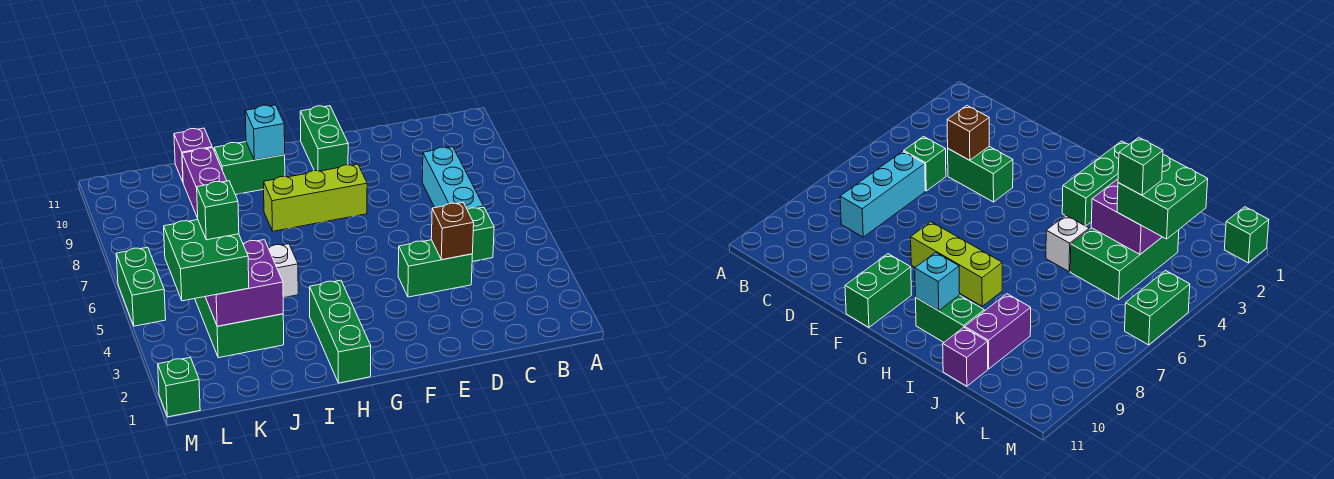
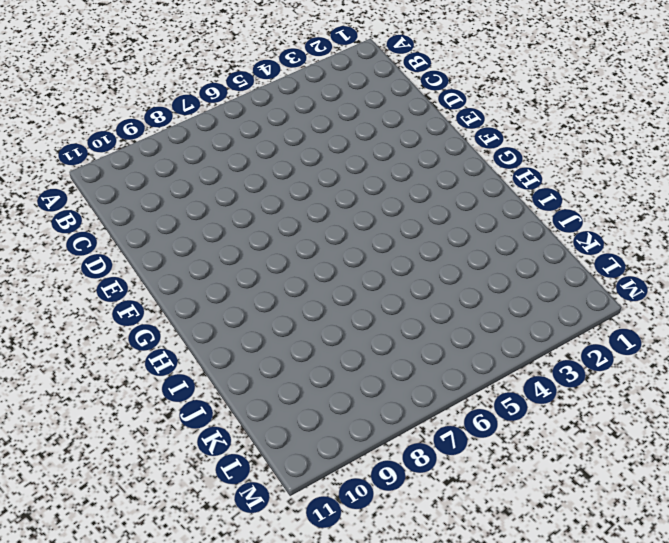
none -> green 1x1 brick [467,207,494,262]
none -> cyan 1x3 brick [422,147,484,209]
none -> green 1x2 brick [398,240,472,297]

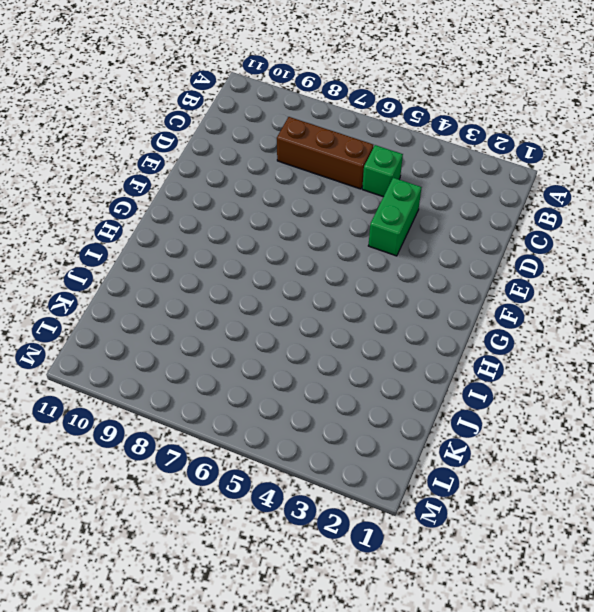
brown 1x3 brick [277,117,373,189] -> cyan 1x3 brick [422,147,484,209]
none -> lime 1x3 brick [264,164,367,231]
none -> green 1x2 brick [300,106,348,171]
none -> green 1x3 brick [310,280,371,383]

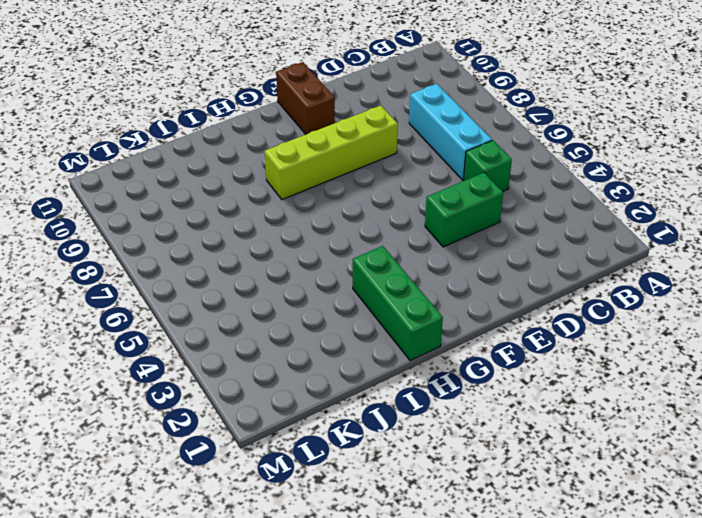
lime 1x4 brick [265,106,398,199] -> lime 1x3 brick [264,164,367,231]
brown 1x2 brick [276,62,335,134] -> green 1x2 brick [300,106,348,171]
none -> green 1x2 brick [214,142,285,195]
none -> white 1x1 brick [269,244,298,298]
none -> green 2x3 brick [195,297,284,358]

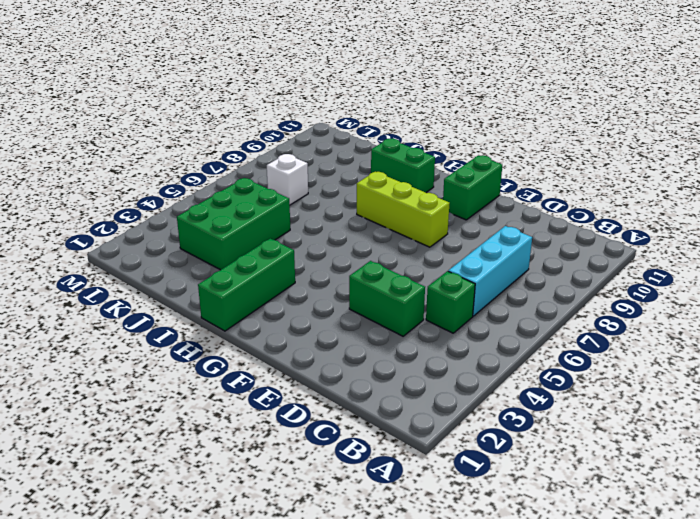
white 1x1 brick [267,154,308,205] -> white 1x1 brick moved to [269,244,298,298]
none -> purple 1x2 brick [182,148,227,218]
none -> purple 1x1 brick [174,128,212,182]
none -> green 1x1 brick [158,358,200,417]

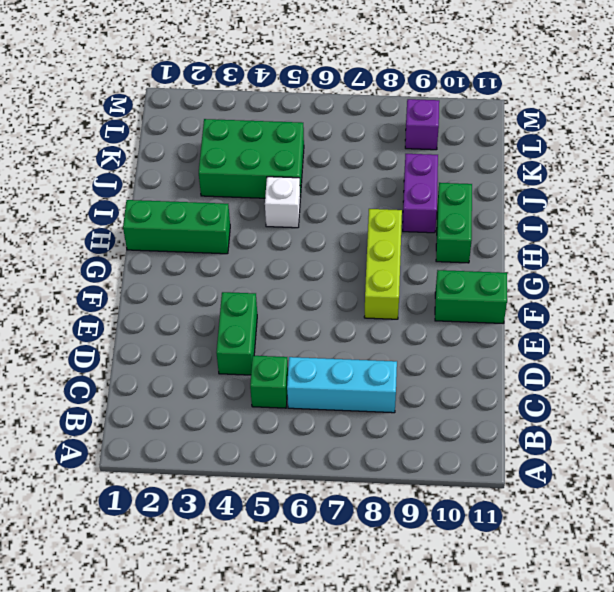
purple 1x2 brick [403,154,438,233] -> purple 1x2 brick turned to [182,148,227,218]
purple 1x1 brick [405,99,439,150] -> purple 1x1 brick moved to [174,128,212,182]
none -> green 1x1 brick [158,358,200,417]
none -> green 1x2 brick [116,247,166,326]
none -> brown 1x1 brick [431,203,474,260]

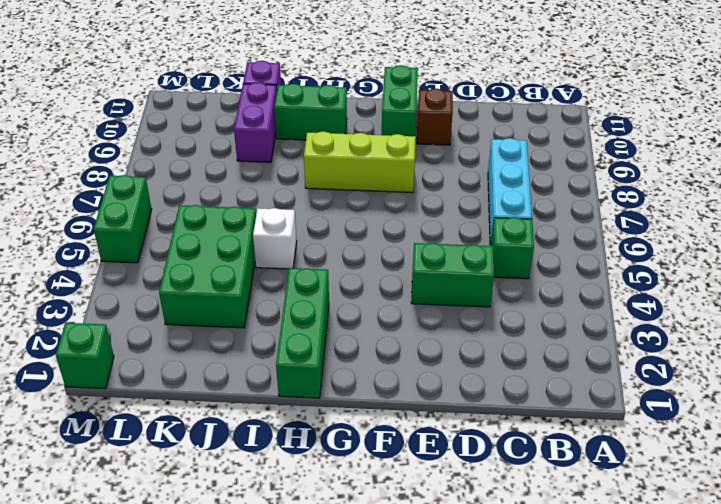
brown 1x1 brick [417,89,453,145] -> brown 1x1 brick moved to [431,203,474,260]
none -> cyan 1x1 brick [245,105,285,160]
none -> purple 2x2 brick [205,240,283,326]
none -> green 2x2 brick [164,220,249,301]

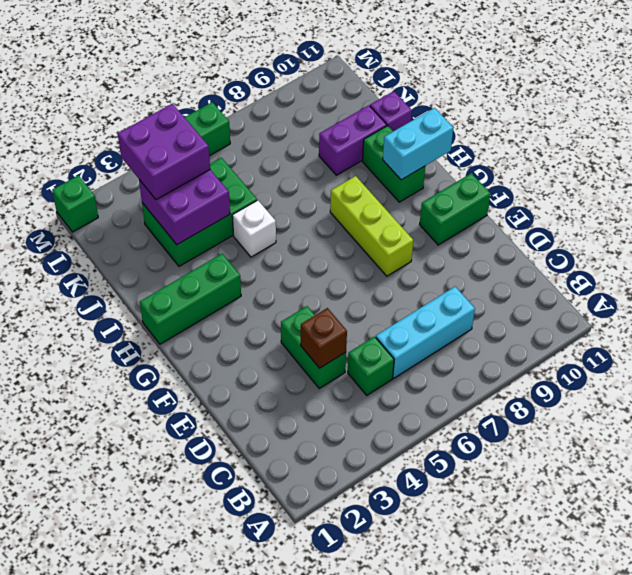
cyan 1x2 brick [383,108,453,180] -> cyan 1x1 brick [245,105,285,160]
purple 2x2 brick [118,104,210,200] -> green 2x2 brick [164,220,249,301]
none -> green 1x1 brick [197,181,239,240]

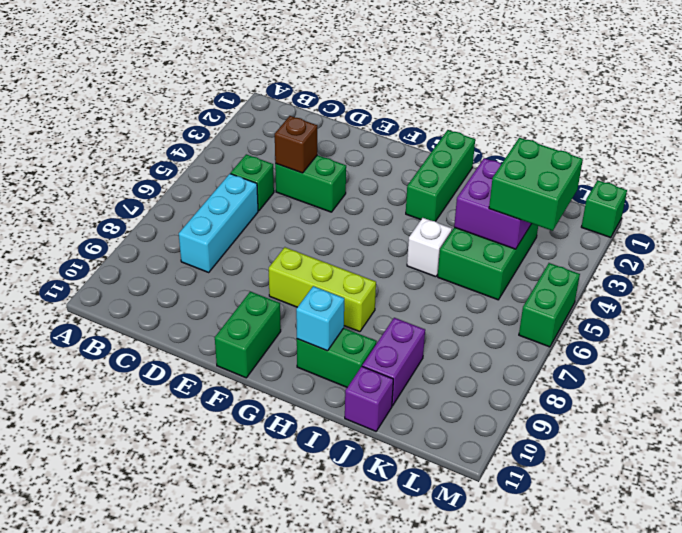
none -> green 1x1 brick [197,181,239,240]

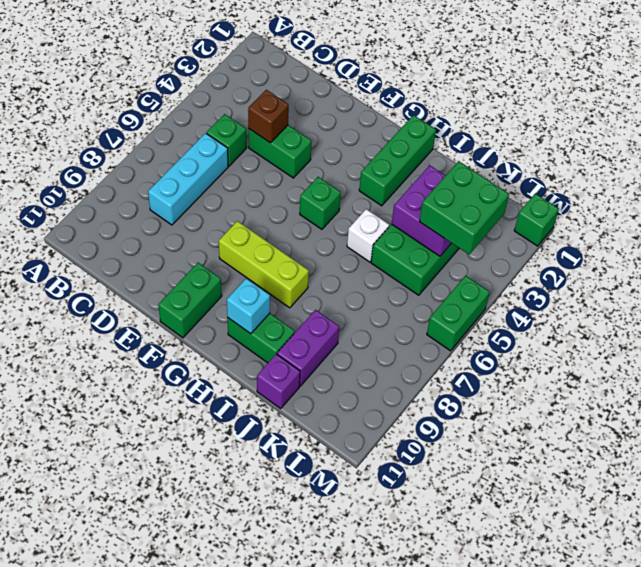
green 1x1 brick [300,177,341,229] -> green 1x1 brick moved to [197,181,239,240]

